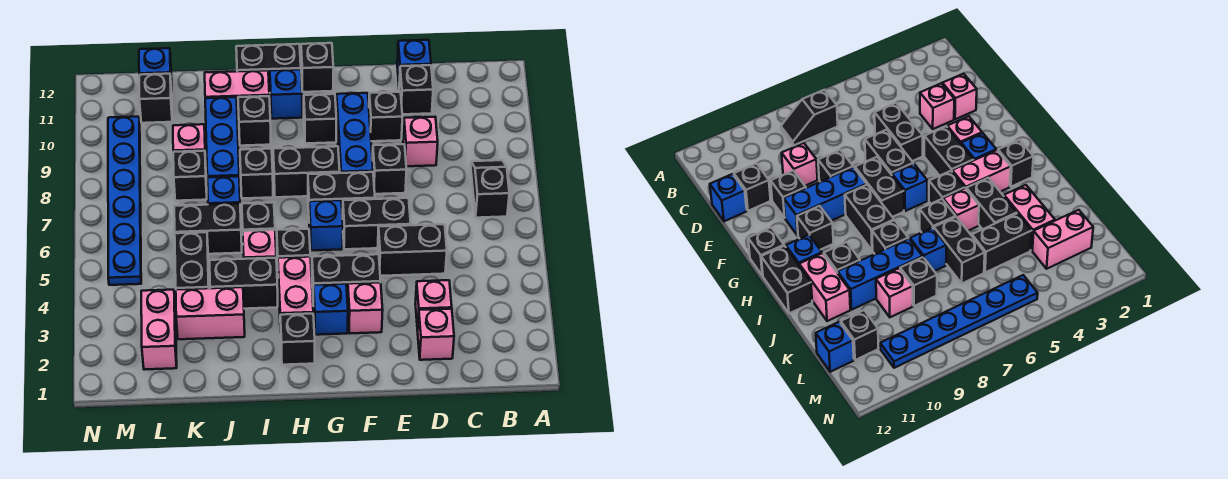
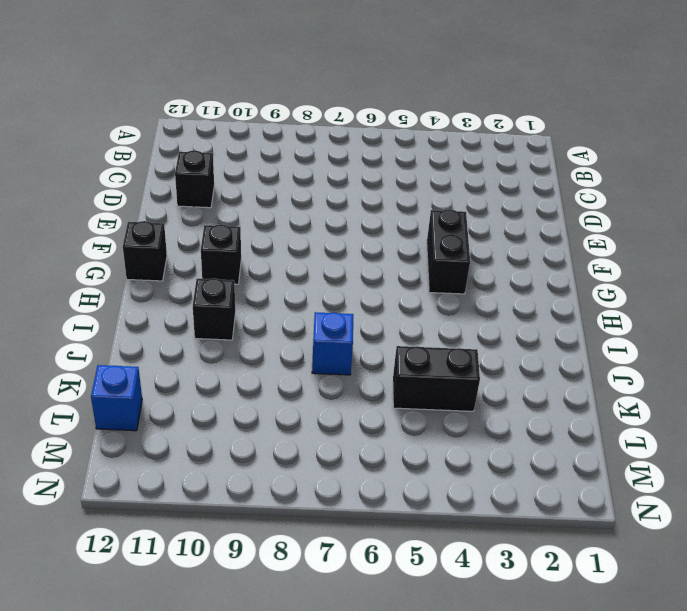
none -> black 1x2 slope [471,160,509,218]
none -> pink 1x1 brick [418,309,454,360]
none -> pink 1x1 brick [415,280,452,331]
none -> black 1x2 brick [378,224,447,276]

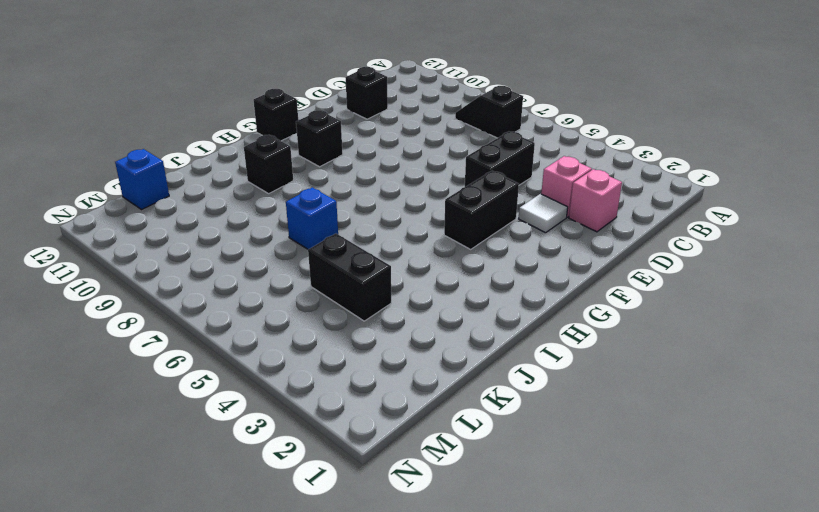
white 1x1 tile [519,194,568,233] -> none
none -> pink 1x1 brick [403,117,438,166]
none -> blue 1x1 brick [397,40,431,82]
none -> black 1x2 brick [343,198,411,249]
none -> black 1x1 brick [372,144,407,194]

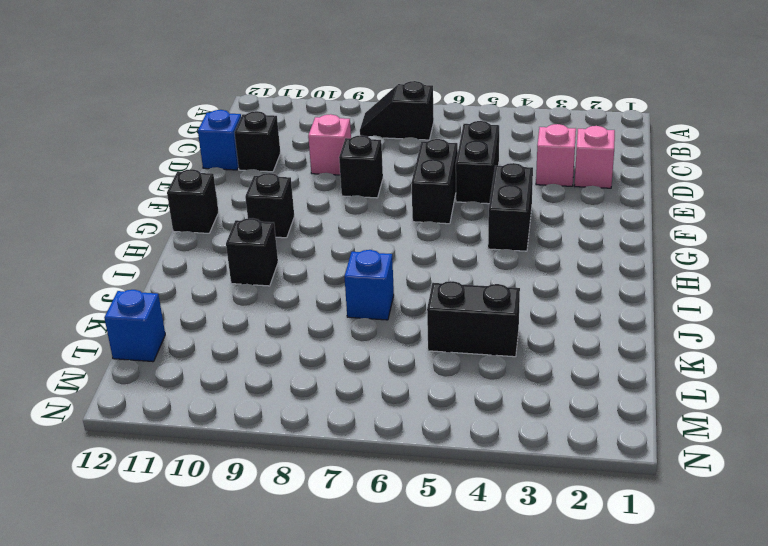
none -> black 1x1 brick [369,92,402,141]
none -> pink 1x1 brick [348,283,383,334]
none -> black 1x2 brick [308,172,375,219]
none -> blue 1x3 brick [336,93,373,173]

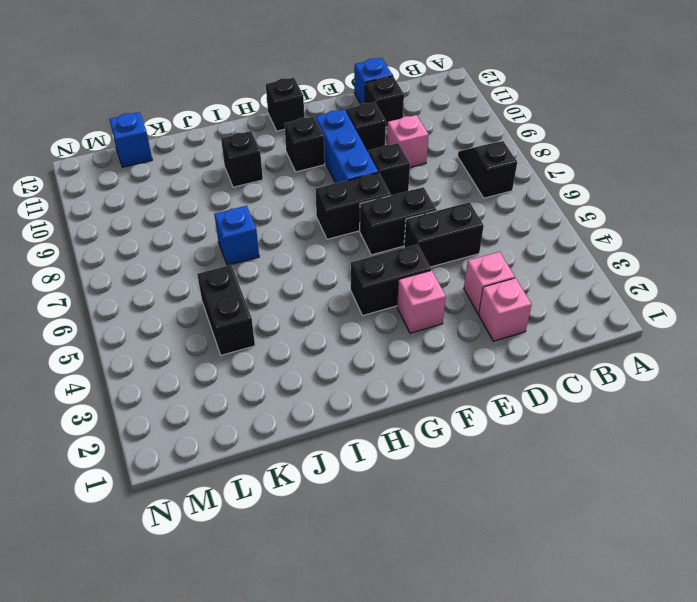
none -> blue 1x1 brick [314,284,348,335]
none -> blue 1x1 brick [309,200,343,251]
none -> black 1x2 brick [273,146,340,197]
none -> black 1x1 brick [280,314,315,365]

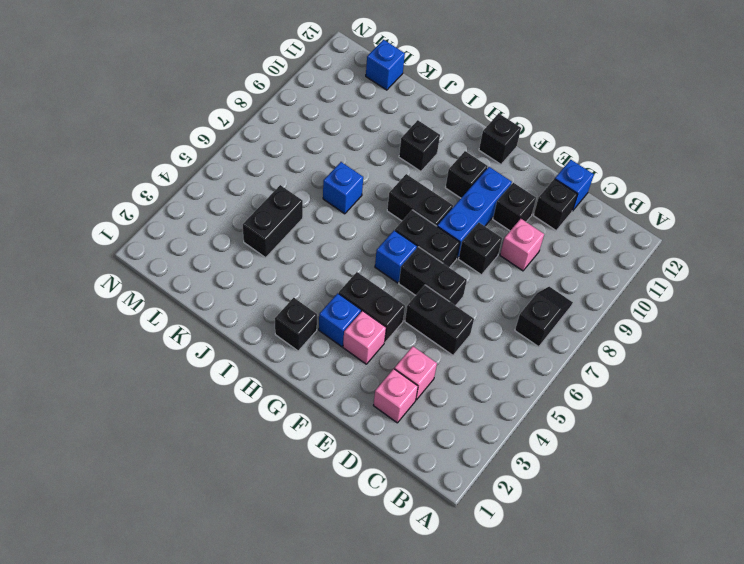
none -> pink 1x2 brick [278,257,313,332]
none -> black 1x1 brick [277,229,310,263]
none -> blue 1x1 brick [270,69,302,119]
none -> black 1x2 brick [236,44,301,93]

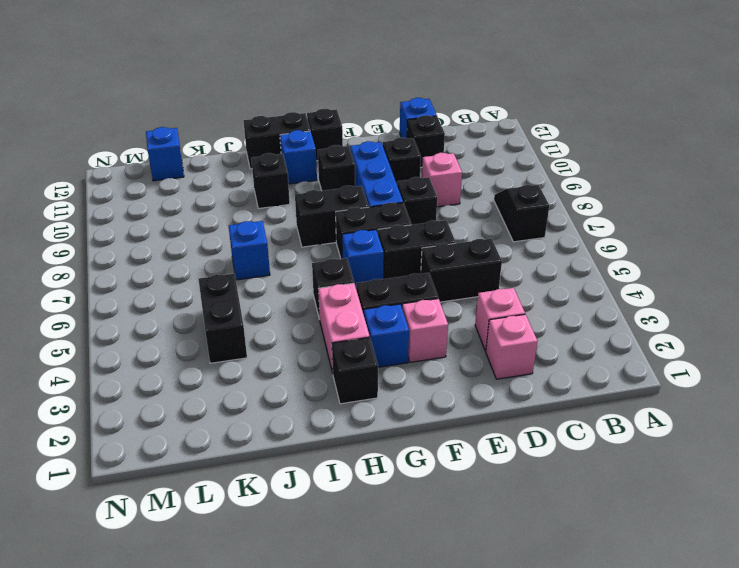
none -> black 1x2 brick [210,258,278,309]
none -> pink 1x1 brick [243,230,276,259]
none -> black 1x1 brick [242,202,275,231]
none -> black 1x1 brick [240,149,273,198]

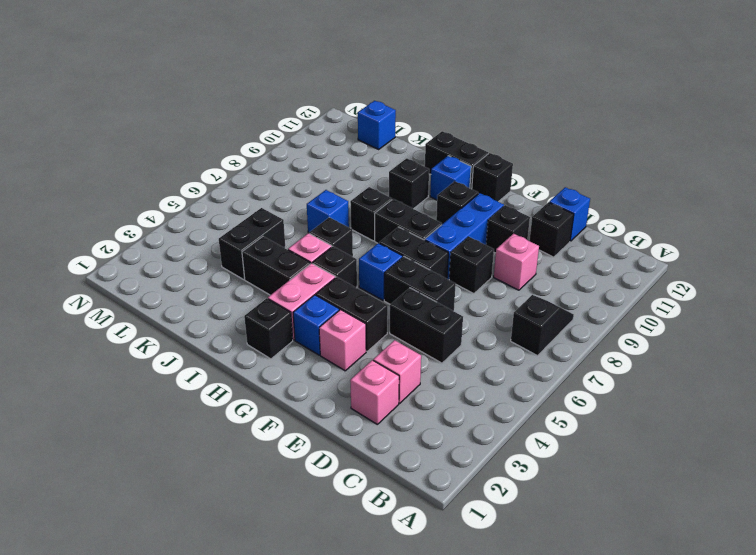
none -> pink 1x2 brick [205,70,269,120]
none -> pink 1x2 brick [176,287,245,339]
none -> black 1x2 brick [174,204,242,254]
none -> blue 1x3 brick [205,97,239,178]

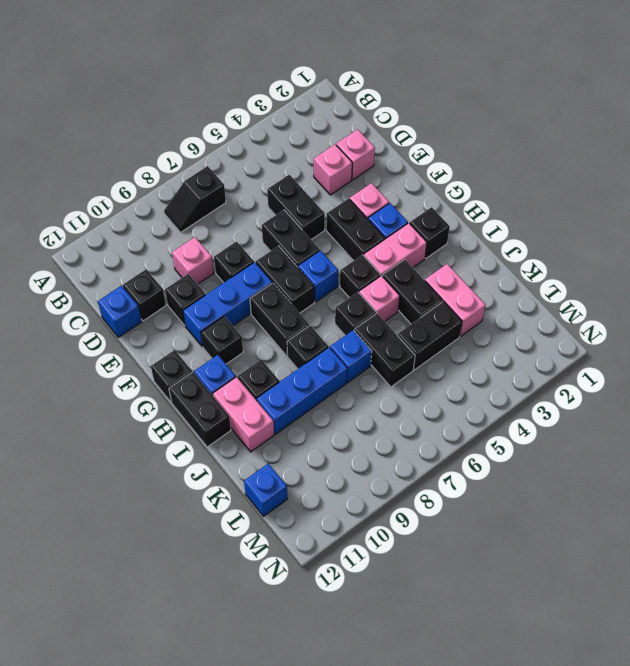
none -> black 1x1 brick [173,151,207,201]
none -> pink 1x1 brick [173,124,206,159]
none -> pink 1x2 brick [141,290,177,370]
none -> black 1x1 brick [139,74,172,123]

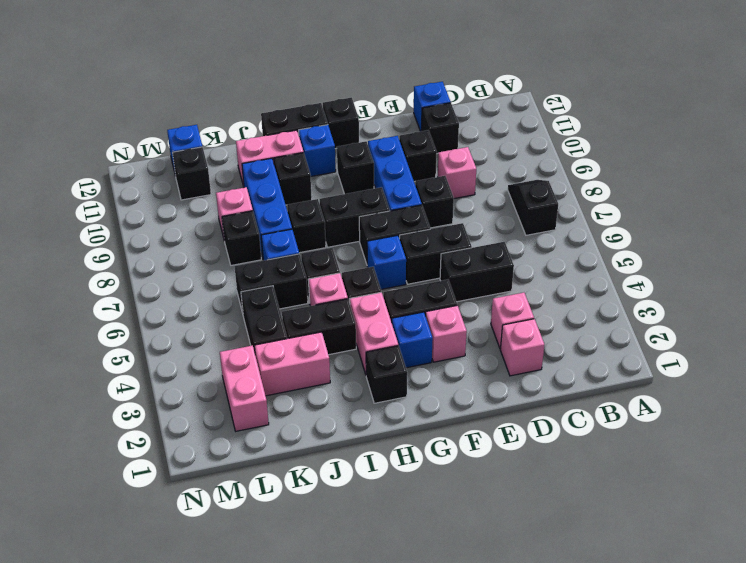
none -> blue 1x6 plate [108,117,141,285]

